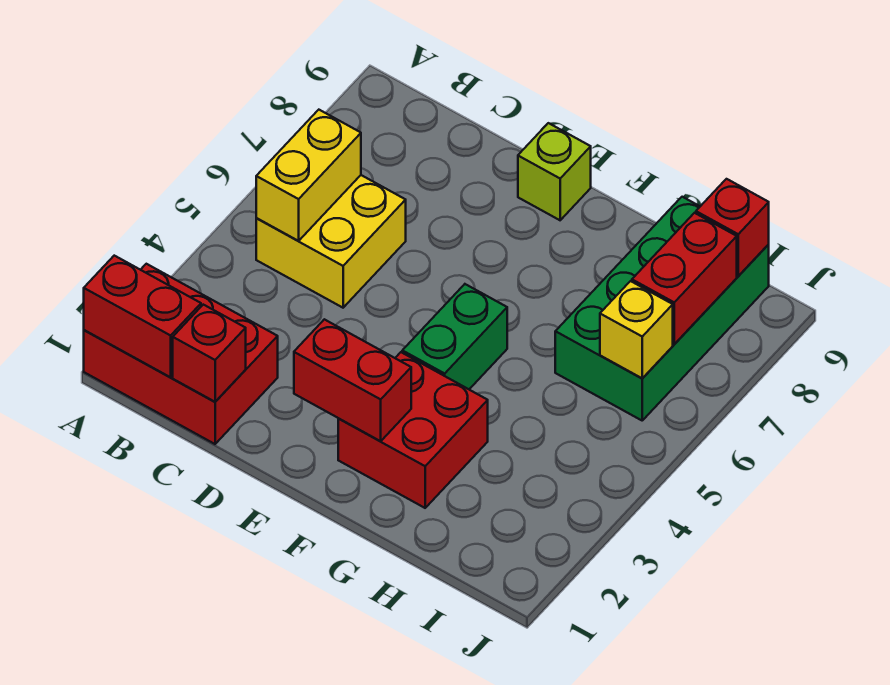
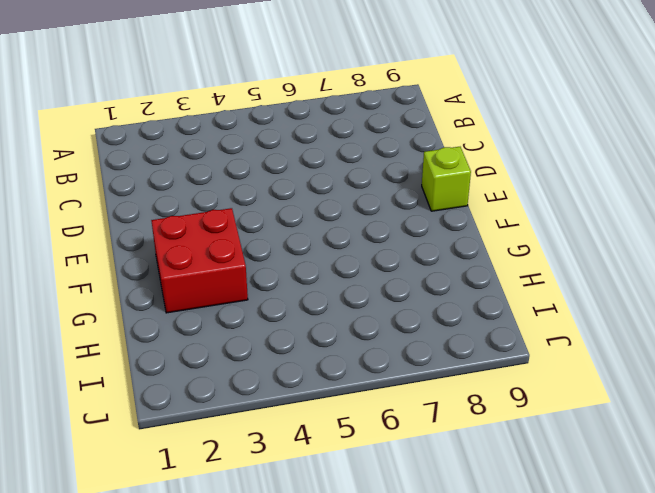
none -> red 2x3 brick [84,264,278,444]
none -> yellow 2x2 brick [256,175,406,308]
none -> green 1x2 brick [402,284,507,389]

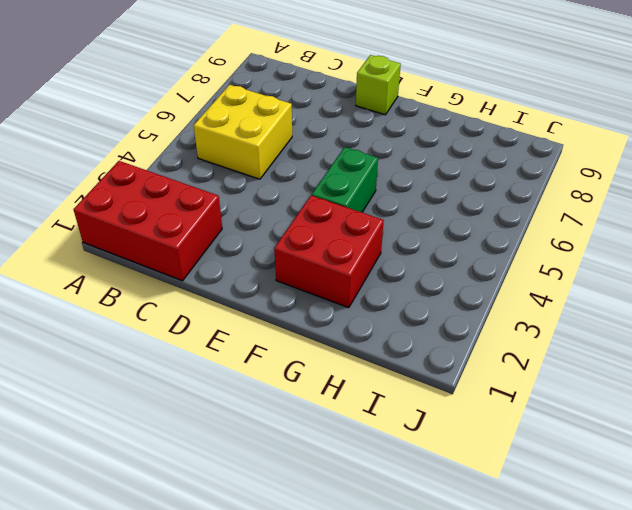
none -> green 2x4 brick [555,197,769,420]
none -> red 1x2 brick [84,256,201,377]
none -> yellow 1x2 brick [256,110,361,241]

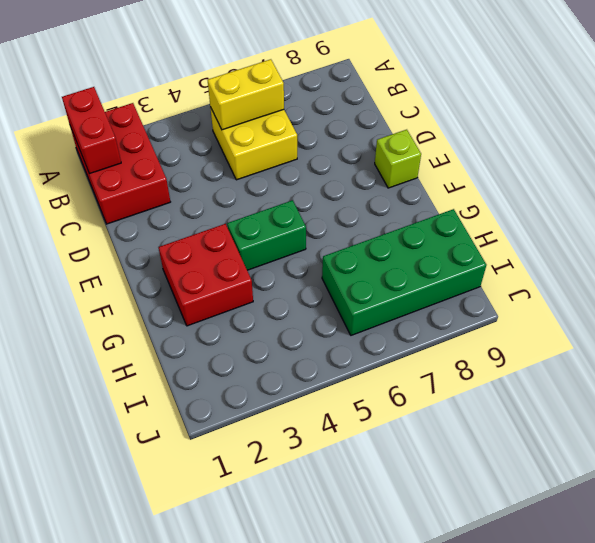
none -> red 1x1 brick [173,305,246,402]
none -> red 1x2 brick [294,319,411,441]
none -> yellow 1x1 brick [600,281,673,378]

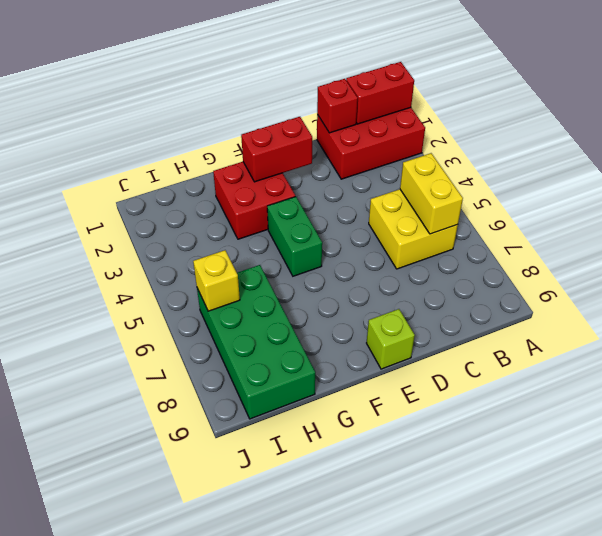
none -> red 1x2 brick [632,213,737,344]
none -> red 1x1 brick [696,179,769,276]

